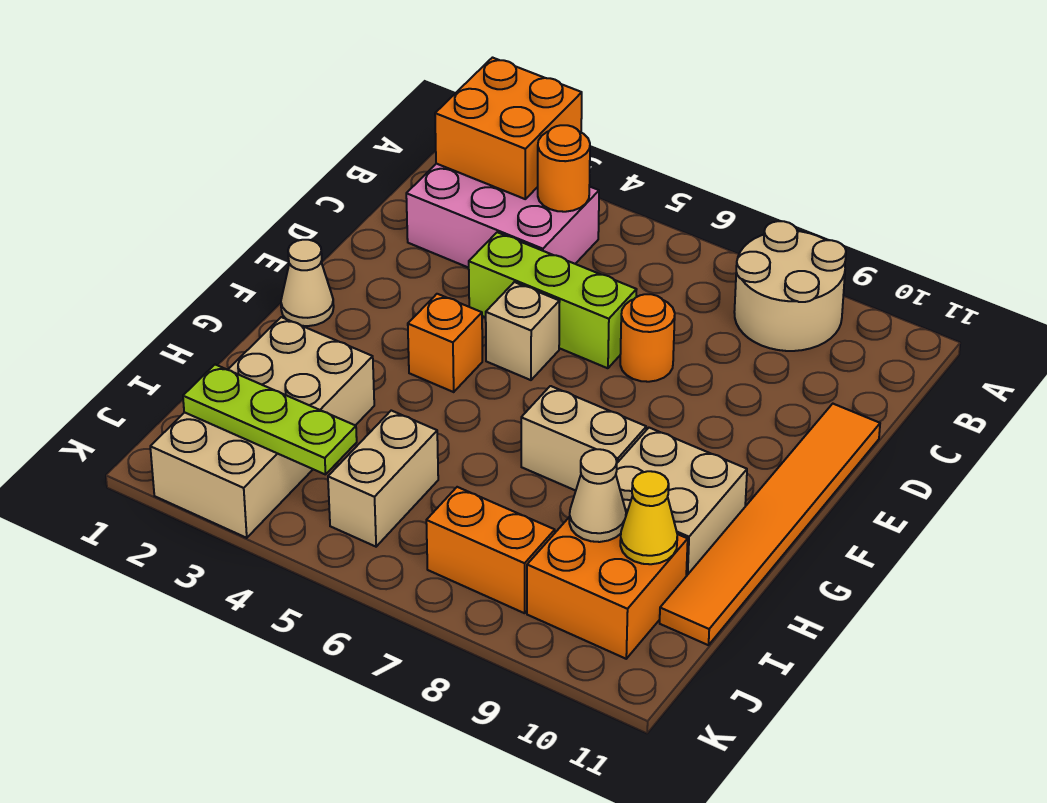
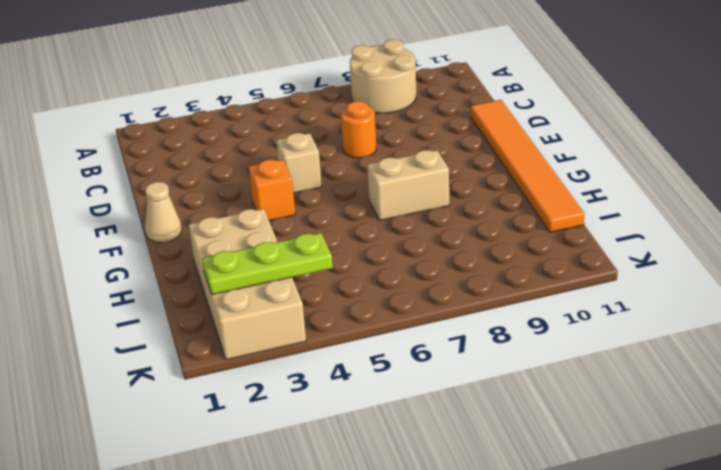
none -> pink 2x3 brick [406,164,599,268]
none -> lime 1x3 brick [469,232,637,368]
none -> tan 2x2 brick [616,428,747,576]

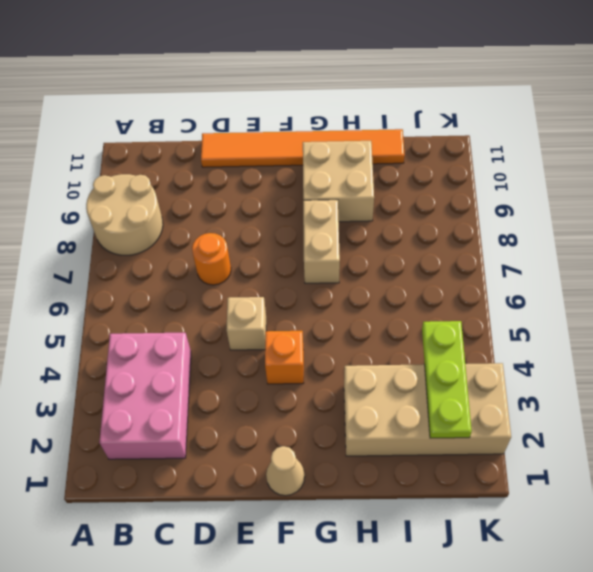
none -> lime 1x3 brick [469,232,637,368]
none -> tan 1x2 brick [328,411,438,547]
none -> orange 2x2 brick [527,512,688,659]

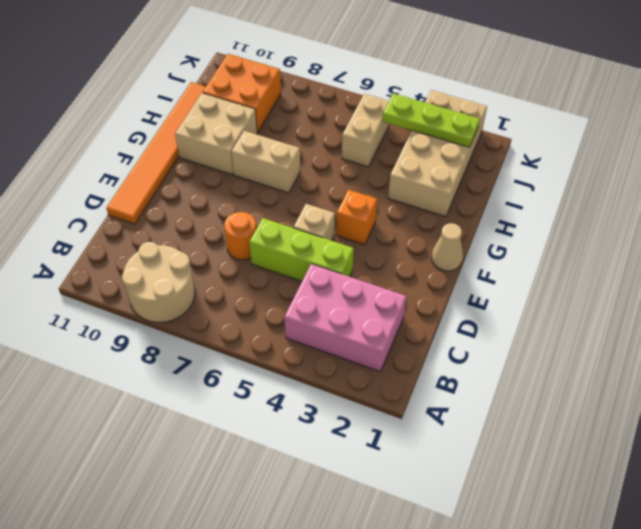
none -> orange 1x2 brick [426,487,555,613]
none -> orange 2x2 brick [435,58,582,199]
none -> orange 1x1 round brick [538,125,590,212]

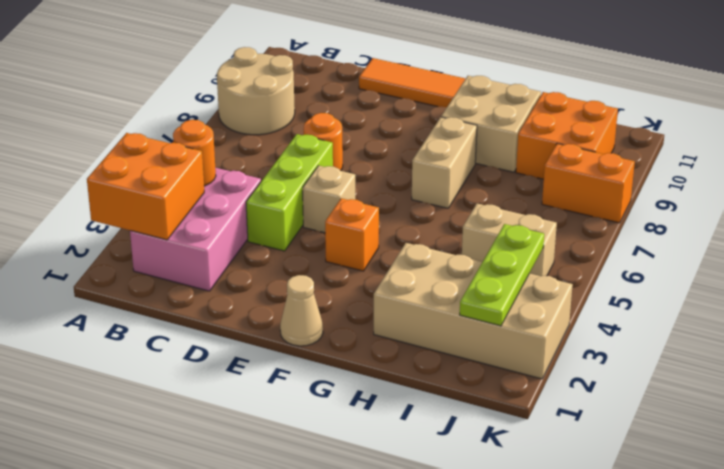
orange 1x2 brick [542,144,635,223] -> orange 1x2 brick turned to [426,487,555,613]
none -> tan 1x1 cone [569,449,626,542]
none -> yellow 1x1 cone [620,471,677,564]

